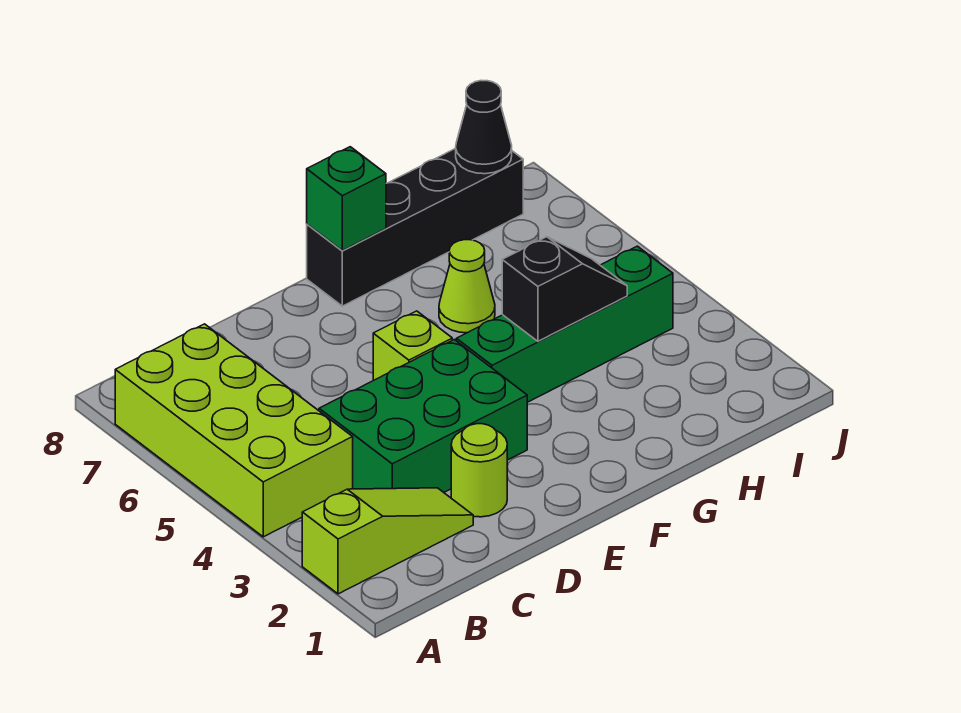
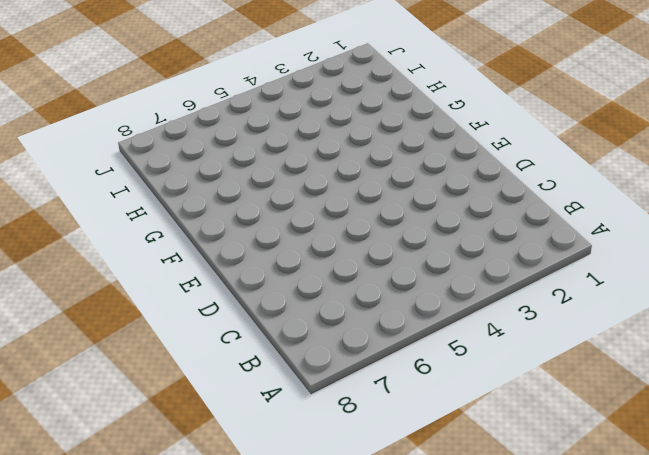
none -> lime 1x3 slope [302,488,473,594]
none -> lime 2x4 brick [115,324,353,537]

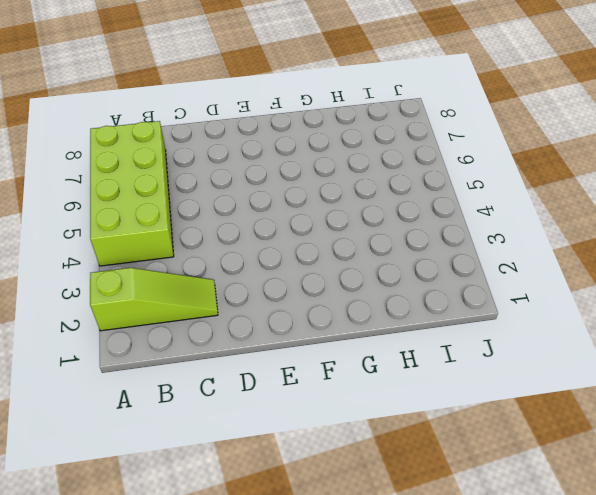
none -> green 2x3 brick [319,340,527,492]
none -> lime 1x1 round brick [451,424,507,517]

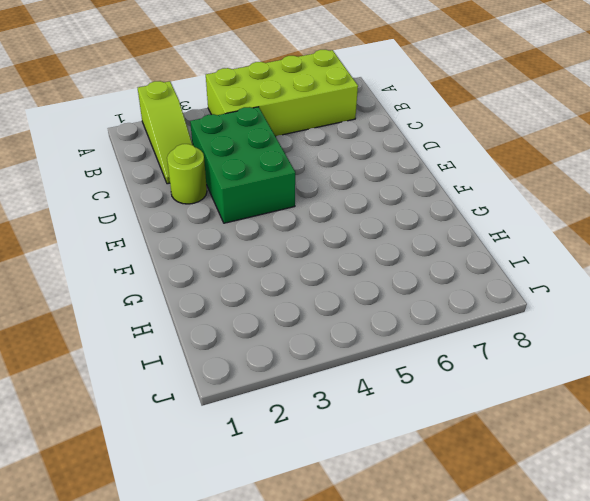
none -> lime 1x1 brick [373,311,452,380]
none -> green 1x4 brick [456,246,673,402]

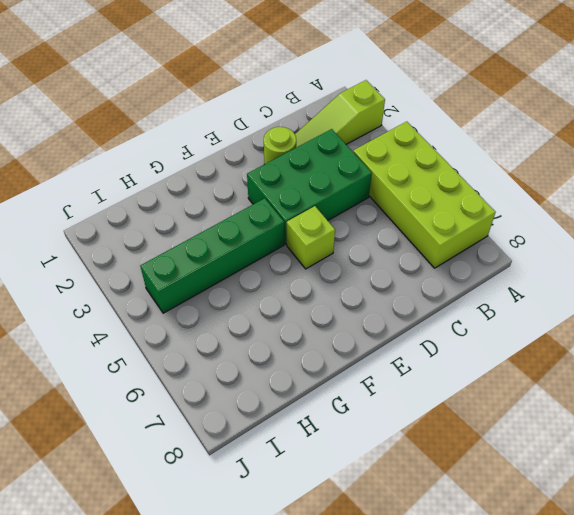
none -> black 1x4 brick [307,148,523,306]
none -> lime 1x1 cone [439,240,495,333]

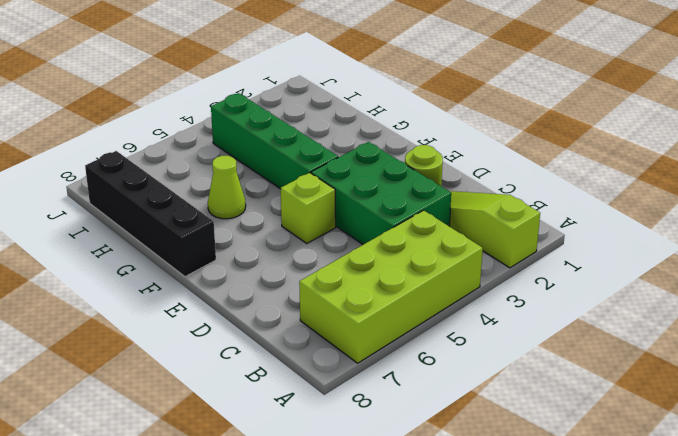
none -> green 1x1 brick [307,147,386,251]
none -> black 1x2 slope [502,237,627,341]

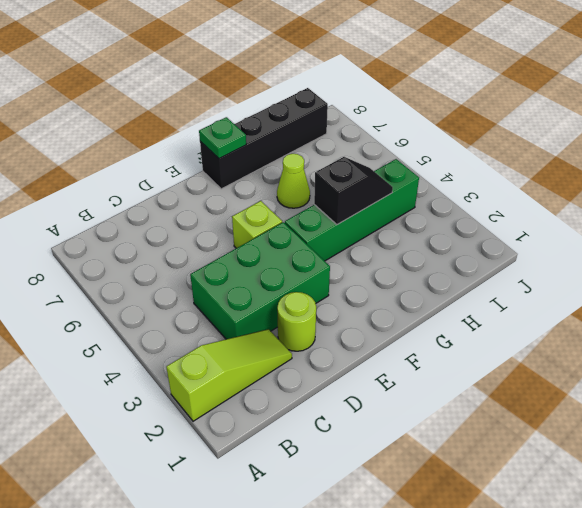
green 1x1 plate [199,117,246,159] -> green 1x1 brick [307,147,386,251]
none -> lime 2x4 brick [115,324,353,537]
none -> black 1x1 cone [456,81,512,174]

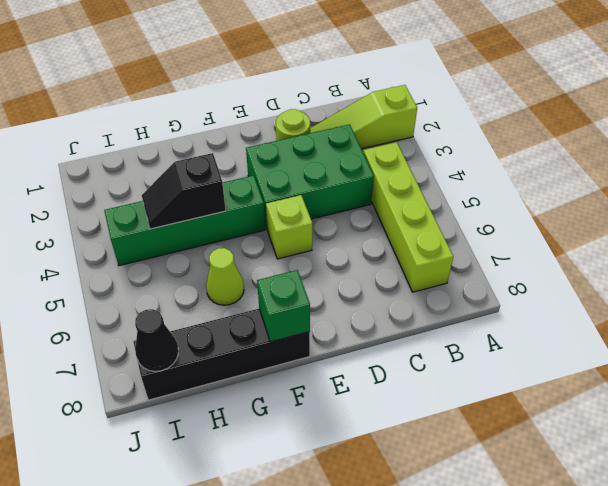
lime 1x4 brick [363,142,453,292] -> lime 2x4 brick [115,324,353,537]

